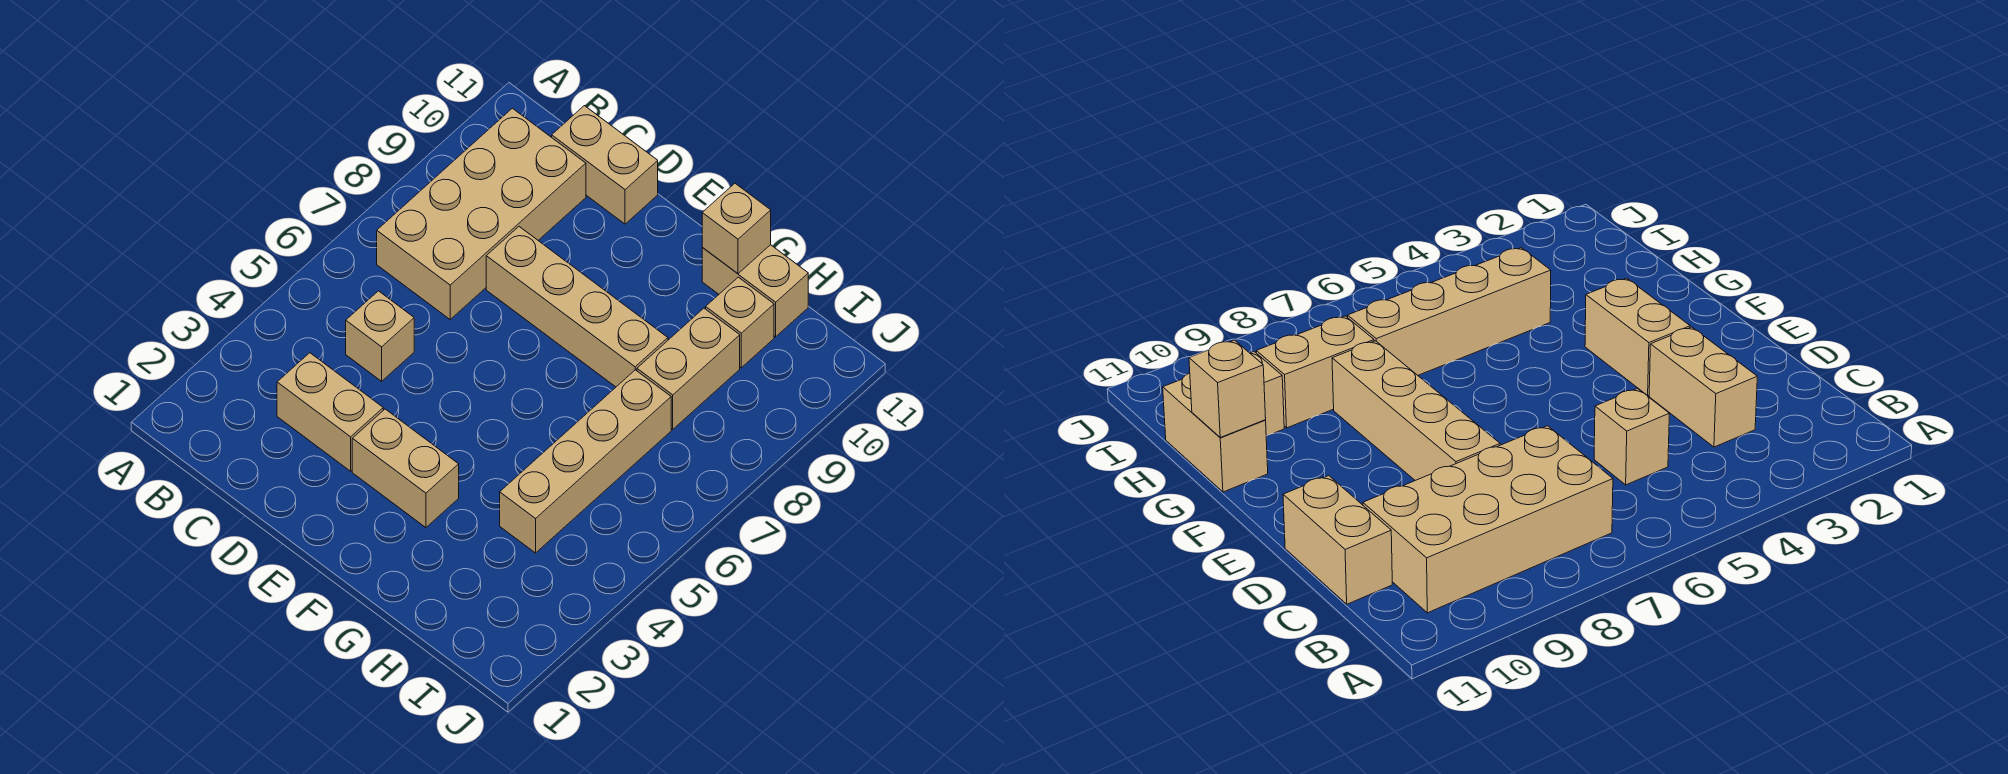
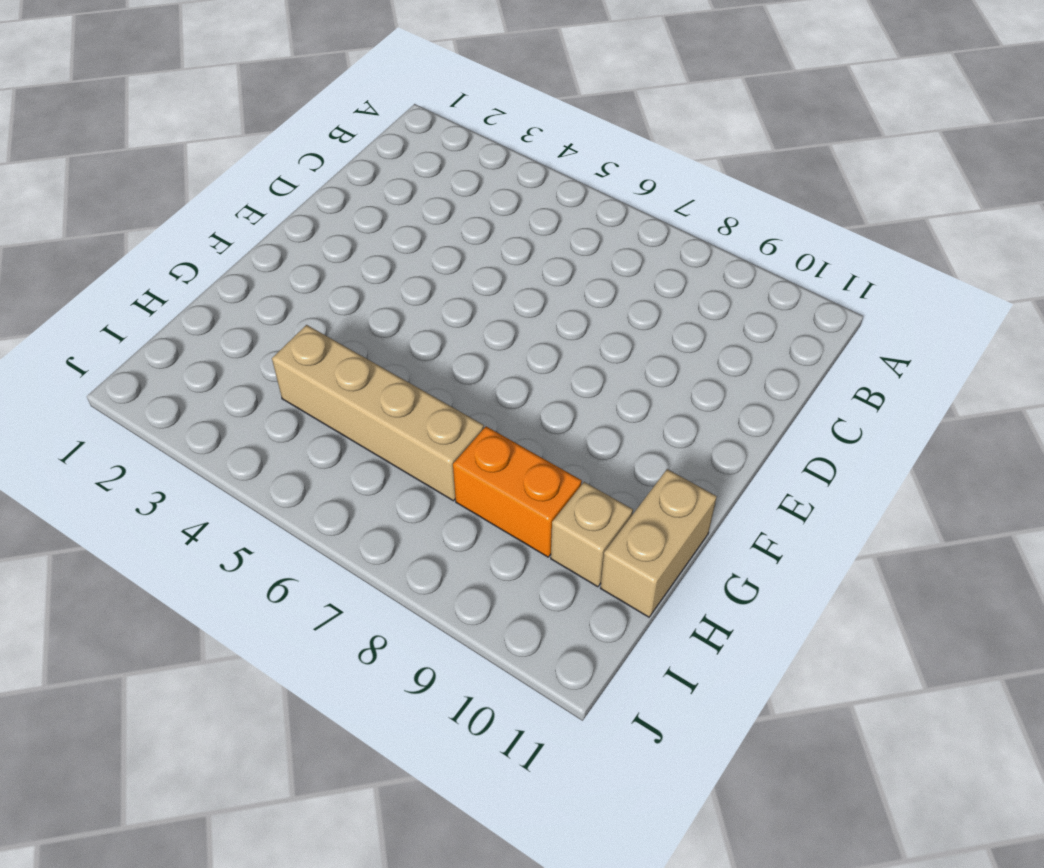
orange 1x2 brick [453,426,582,557] -> tan 1x2 brick [637,308,740,429]
none -> tan 2x4 brick [377,108,586,319]
none -> tan 1x2 brick [277,353,383,471]

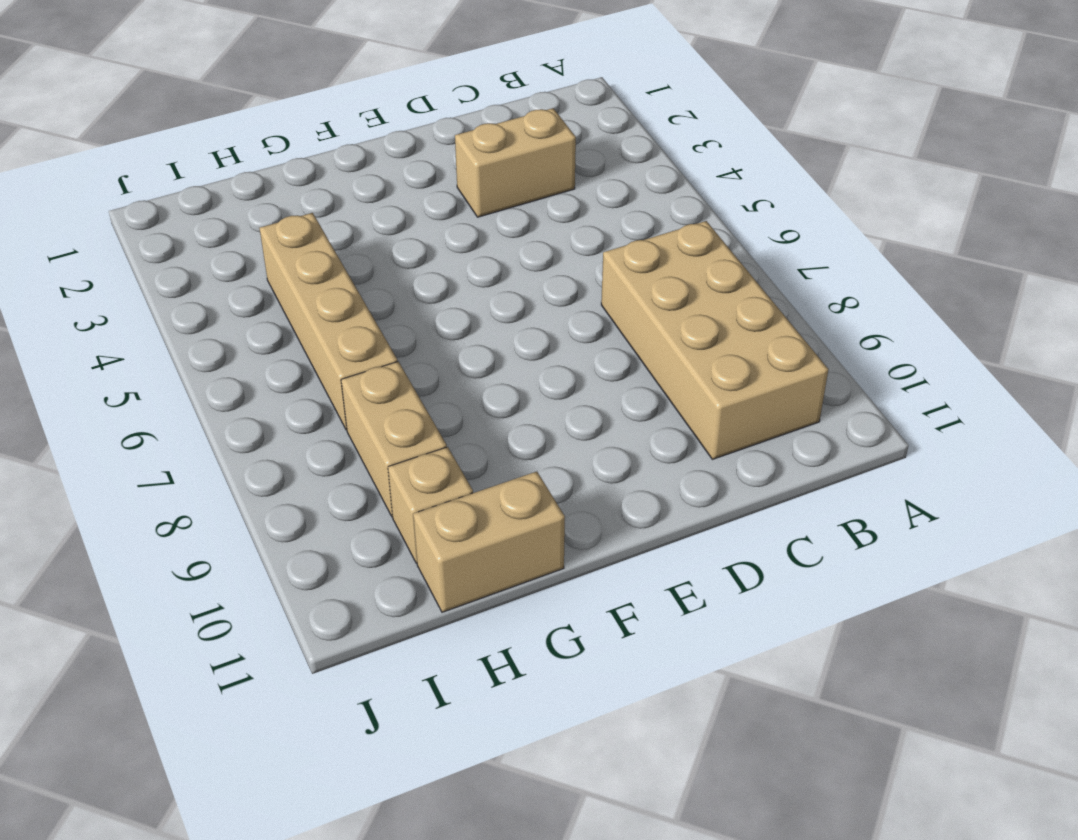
none -> tan 1x1 brick [346,291,414,381]
none -> tan 1x2 brick [552,106,658,224]

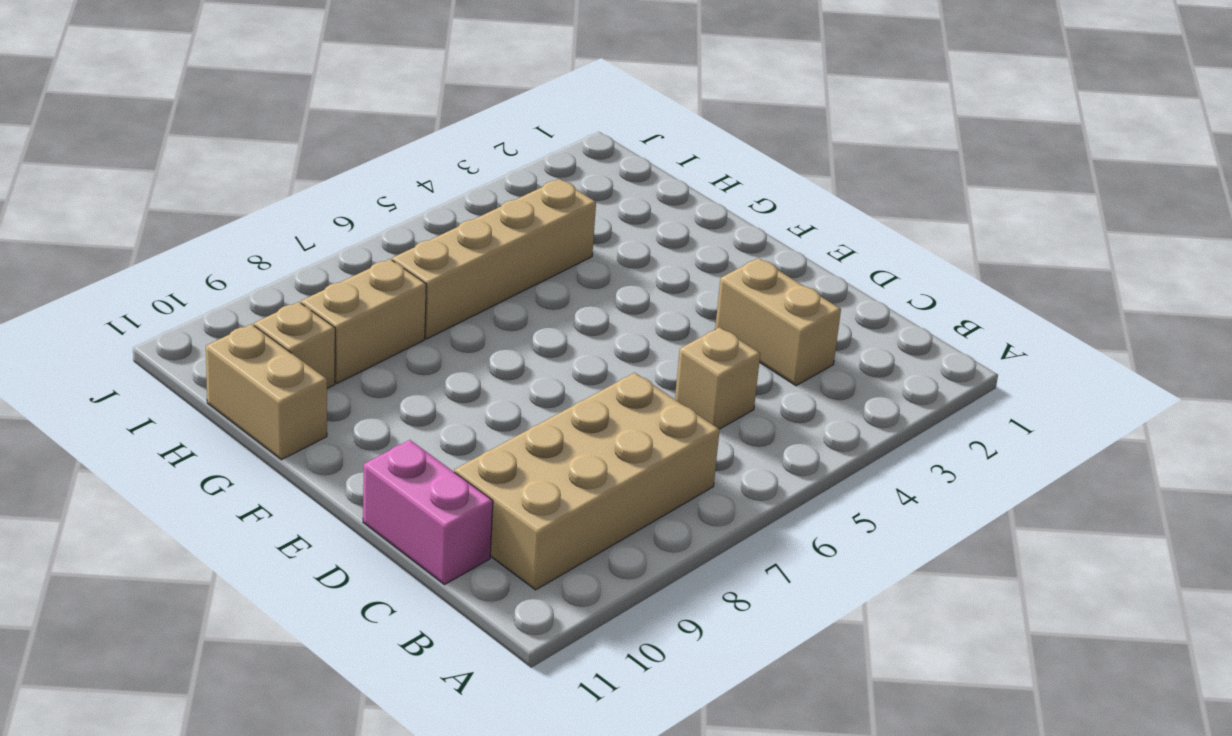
pink 1x2 brick [363,440,493,585] -> tan 1x2 brick [552,106,658,224]
none -> tan 1x4 brick [486,227,668,387]
none -> tan 1x2 brick [352,409,459,528]

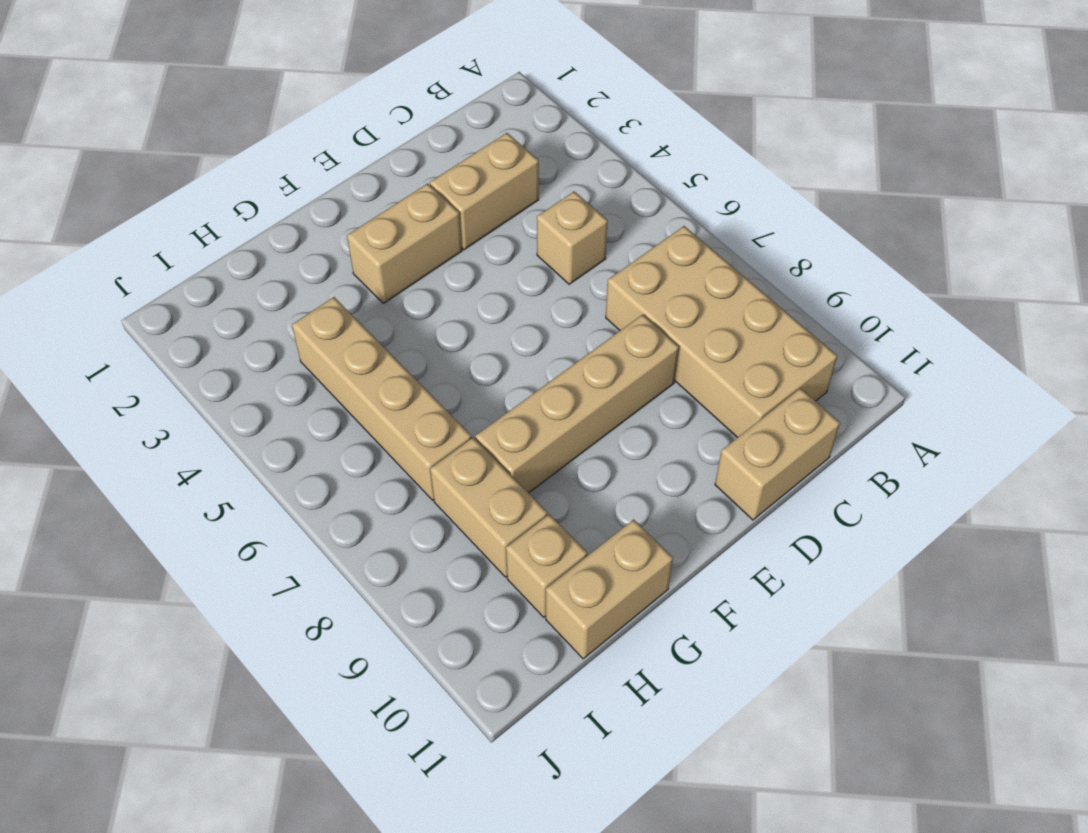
none -> tan 1x1 brick [702,183,771,274]

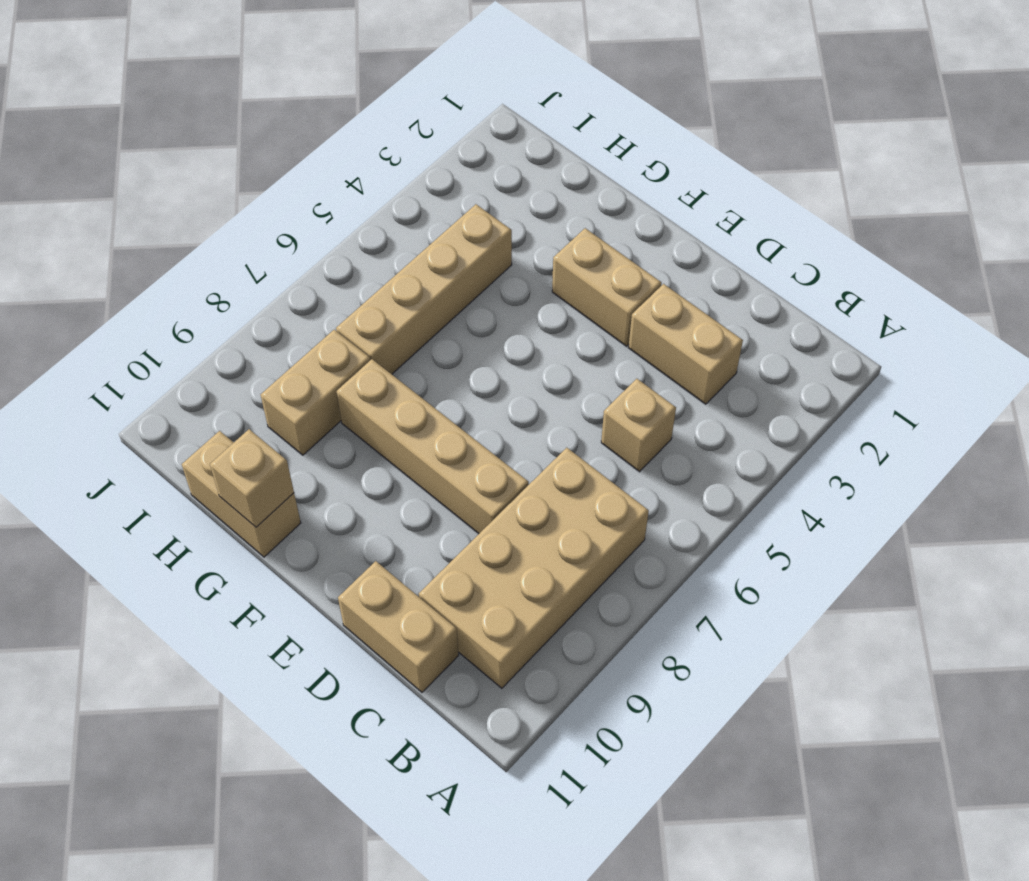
none -> tan 1x1 brick [706,277,774,368]

